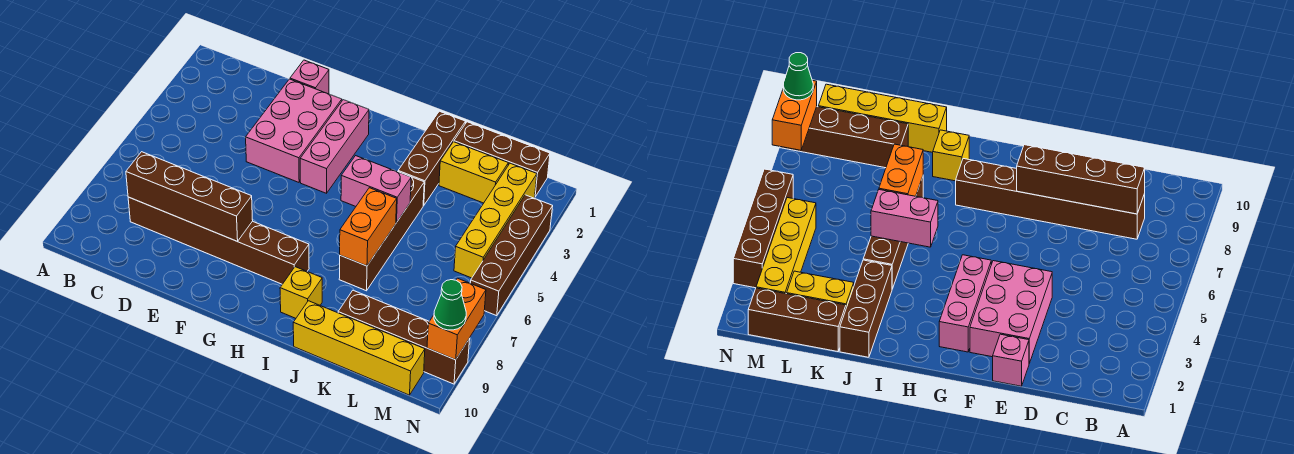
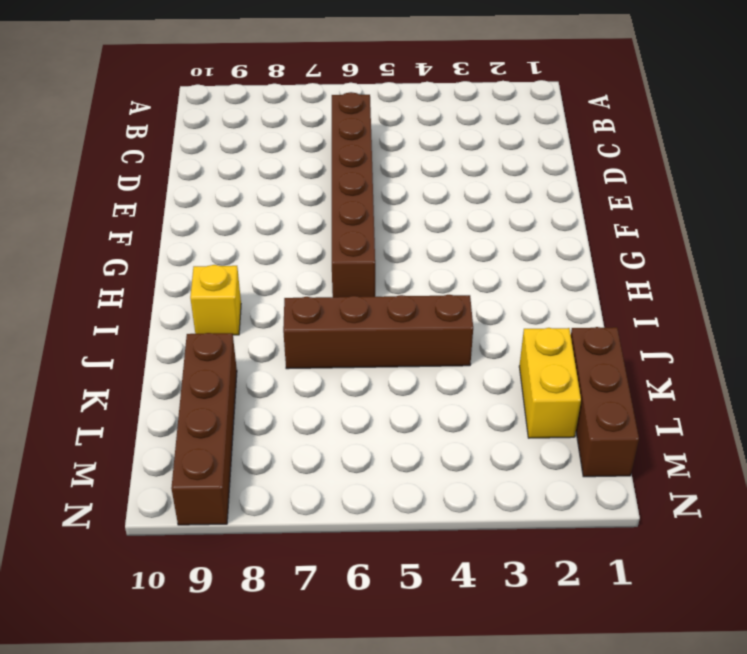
brown 1x6 brick [332,92,375,297] -> brown 1x6 brick moved to [128,197,309,284]
none -> pink 1x1 brick [290,60,329,94]
none -> pink 2x3 brick [246,79,342,182]
none -> pink 1x3 brick [300,100,369,193]

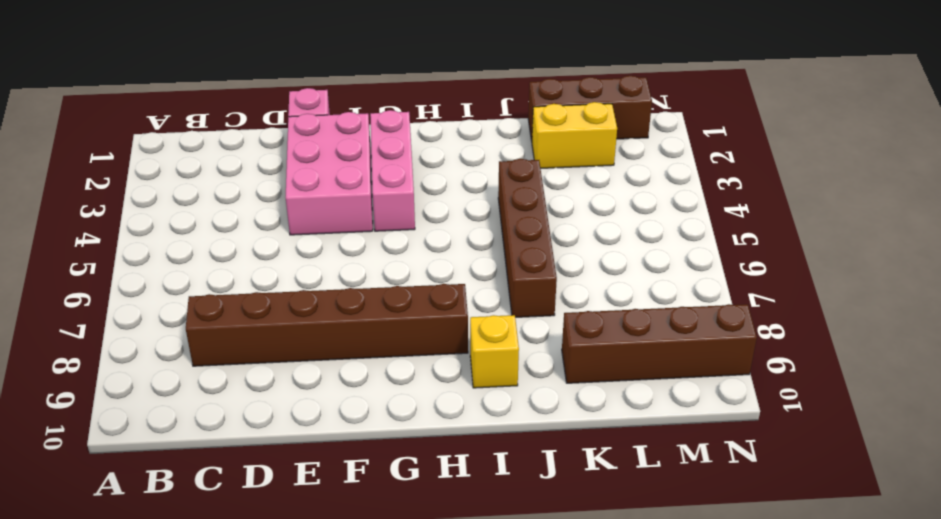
none -> brown 1x3 brick [398,111,466,206]
none -> yellow 1x4 brick [293,301,425,395]
none -> yellow 1x4 brick [454,163,537,278]

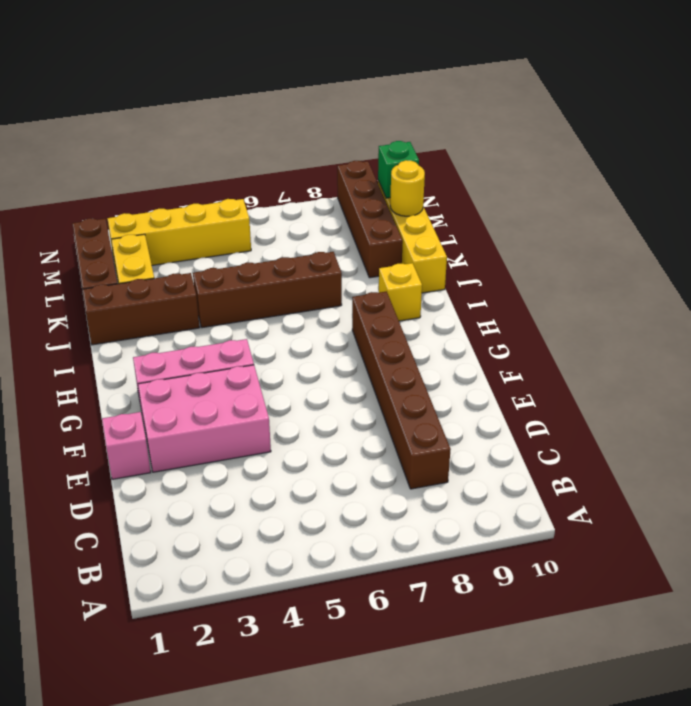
yellow 1x1 round brick [390,160,425,216] -> none
green 1x1 brick [378,141,419,198] -> none
none -> brown 1x4 brick [471,195,553,316]
none -> brown 1x4 brick [126,152,253,241]
none -> pink 1x2 brick [341,156,411,223]

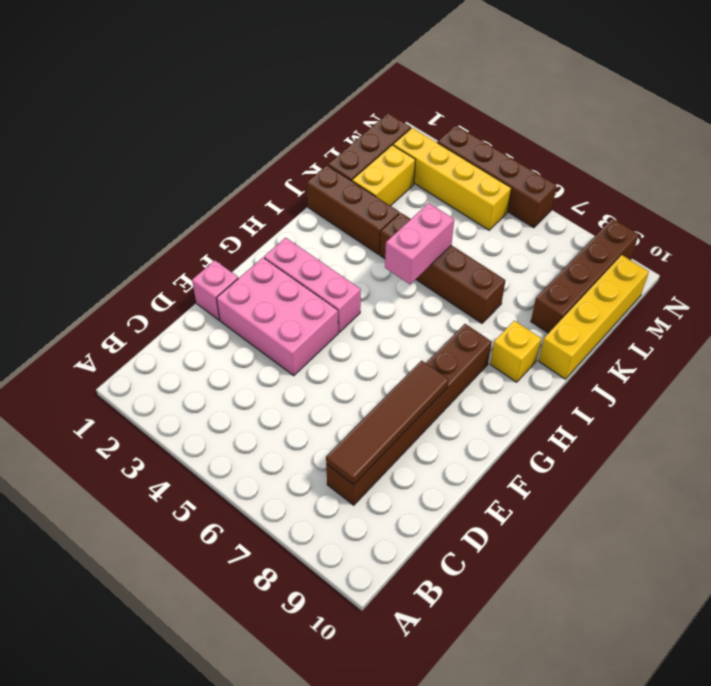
brown 1x4 tile [326,361,449,485] -> brown 1x4 brick [126,152,253,241]
none -> orange 1x2 brick [340,188,397,266]
none -> orange 1x2 brick [427,278,486,360]
none -> green 1x1 cone [434,280,466,330]

